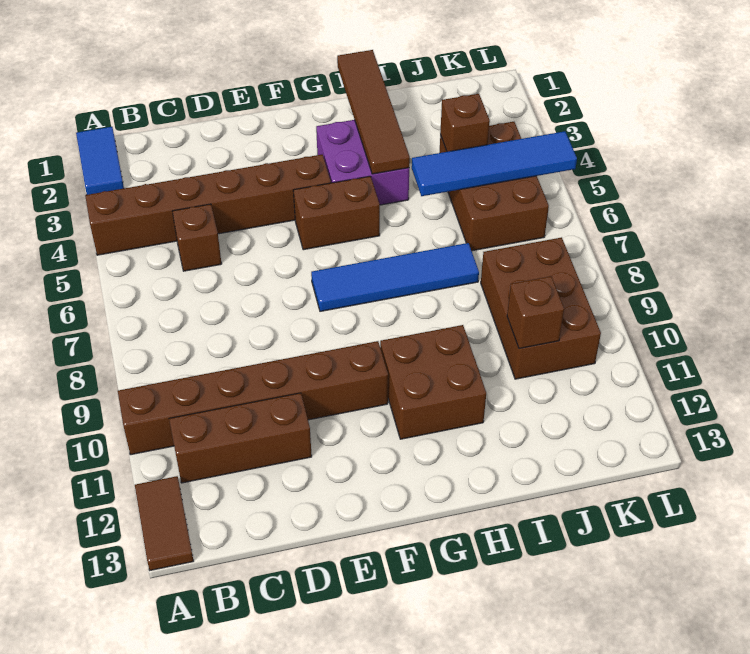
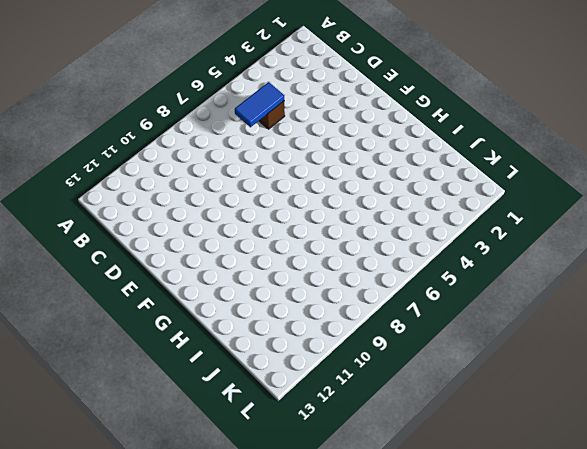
blue 1x2 tile [235,82,284,127] -> blue 1x2 tile moved to [76,127,124,195]
none -> brown 1x6 brick [85,155,331,255]
none -> brown 1x6 brick [118,341,388,455]
none -> brown 1x2 tile [135,476,193,570]

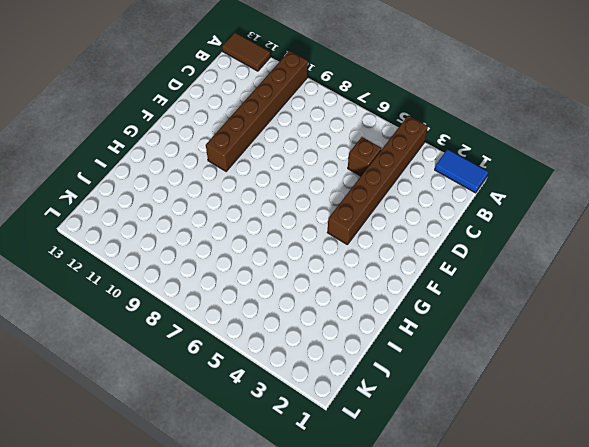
none -> brown 1x3 brick [169,393,312,483]
none -> brown 1x2 brick [293,176,380,250]
none -> blue 1x4 tile [311,243,479,311]

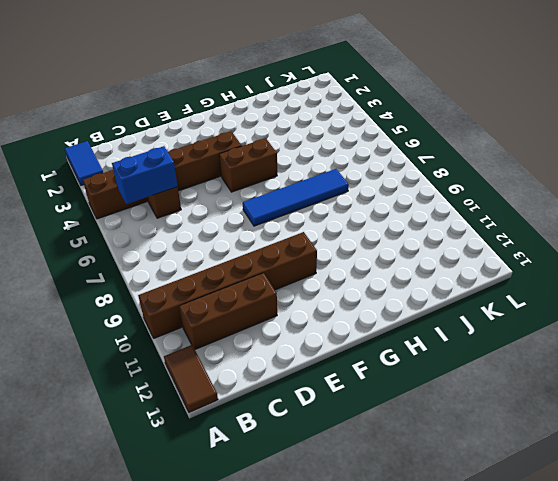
blue 1x2 brick [112,146,178,204] -> none
none -> purple 2x2 brick [316,120,409,205]
none -> brown 2x2 brick [380,325,486,439]
none -> brown 2x3 brick [439,122,549,251]

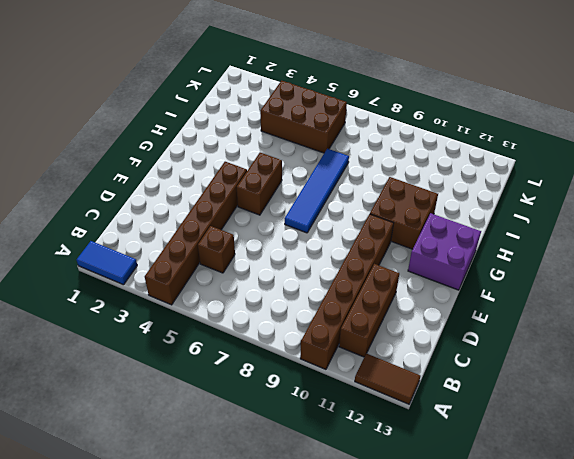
purple 2x2 brick [408,213,481,290] -> purple 2x2 brick moved to [316,120,409,205]
none -> brown 2x3 brick [481,237,601,379]
none -> brown 1x4 tile [337,50,410,174]
none -> blue 1x4 tile [412,131,577,196]

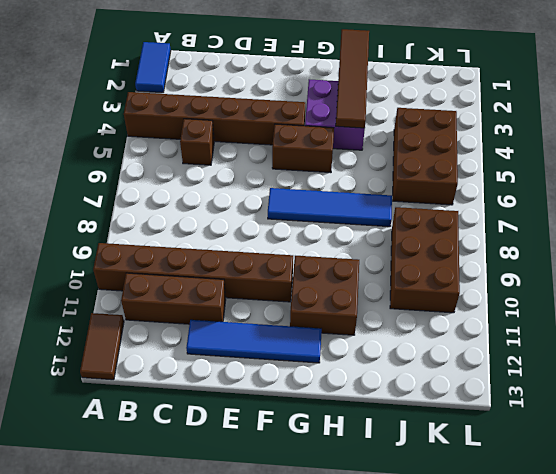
blue 1x4 tile [186,320,322,363] -> blue 1x4 tile moved to [412,131,577,196]
none -> brown 1x1 brick [440,94,490,152]
none -> brown 1x1 brick [507,276,564,349]

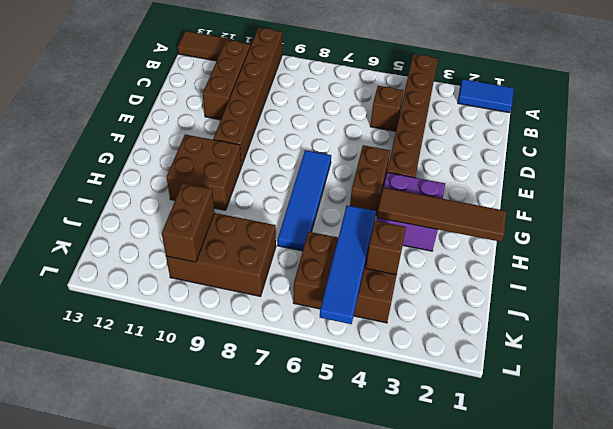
brown 1x2 brick [162,183,215,262] -> brown 1x1 brick [507,276,564,349]

